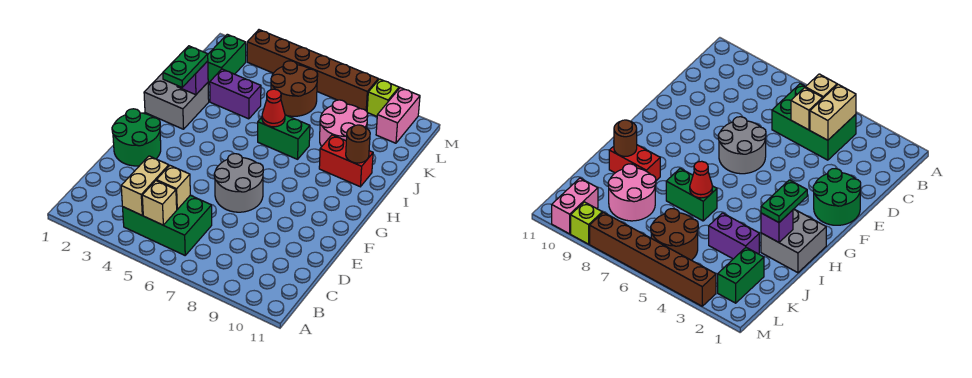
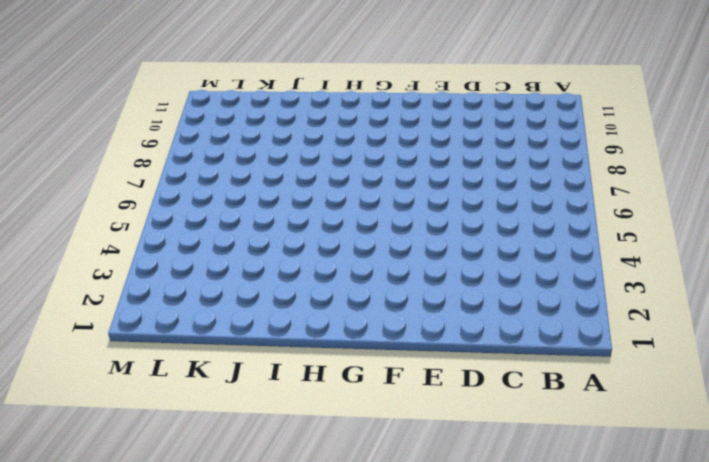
none -> green 2x3 brick [123,195,212,255]
none -> green 2x2 round brick [112,109,161,166]
none -> grey 2x2 round brick [214,154,263,212]

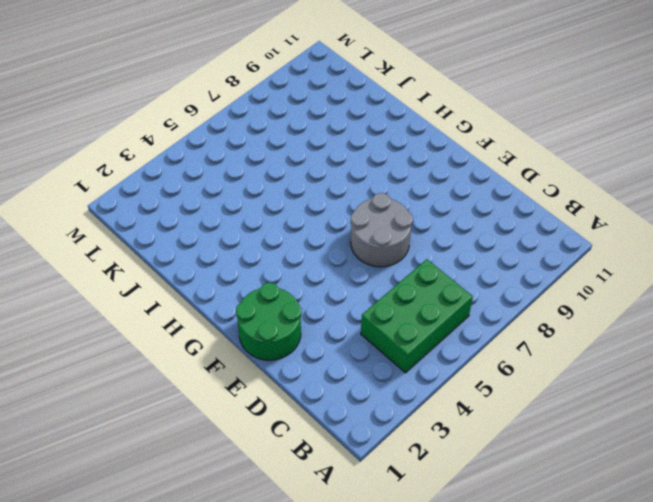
none -> grey 2x2 brick [144,73,209,129]
none -> green 1x2 brick [258,115,310,159]
none -> red 1x2 brick [319,135,373,187]

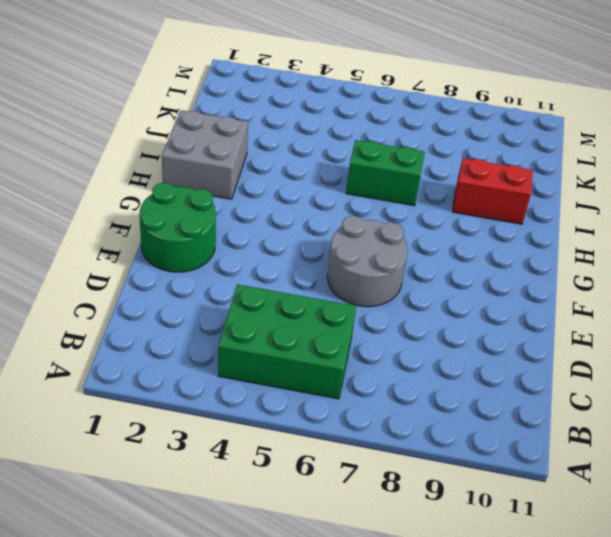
none -> purple 1x2 brick [210,69,261,119]
none -> pink 2x2 round brick [320,100,368,147]
none -> green 1x2 brick [208,34,246,83]

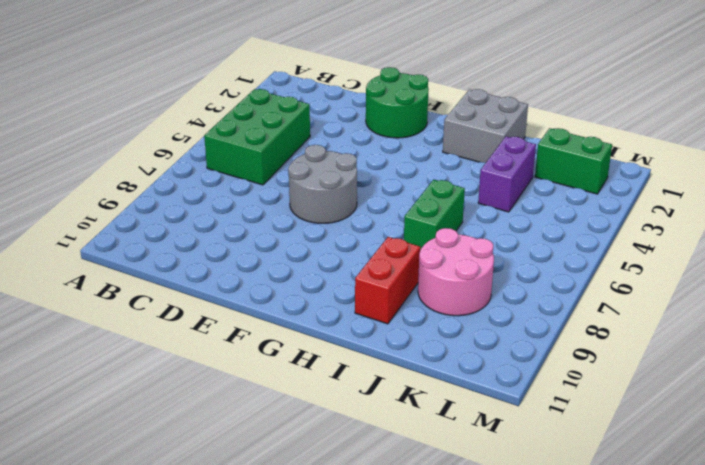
none -> brown 2x2 round brick [271,61,318,116]
none -> pink 1x2 brick [376,88,420,143]
none -> brown 1x6 brick [247,30,378,111]

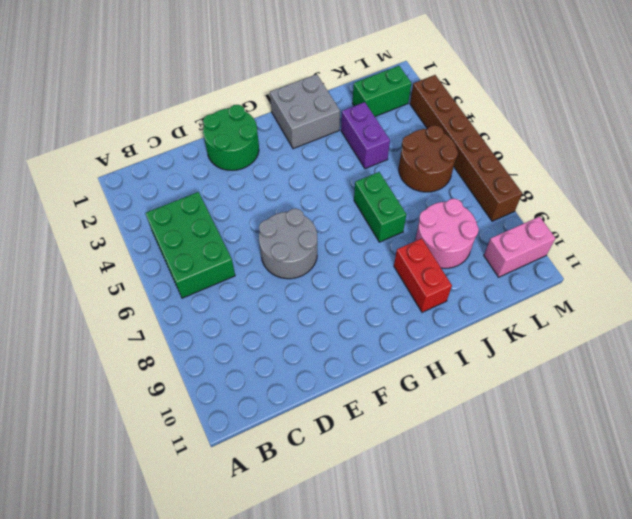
none -> lime 1x1 brick [367,79,399,116]
none -> tan 1x2 brick [121,156,169,215]
none -> tan 1x1 brick [142,181,177,225]

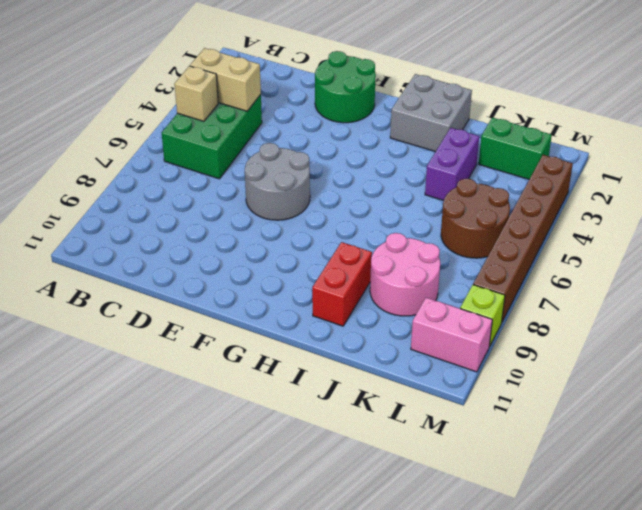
none -> green 1x2 brick [258,115,310,159]
none -> tan 1x1 brick [156,166,190,209]
none -> purple 1x1 brick [177,61,208,95]

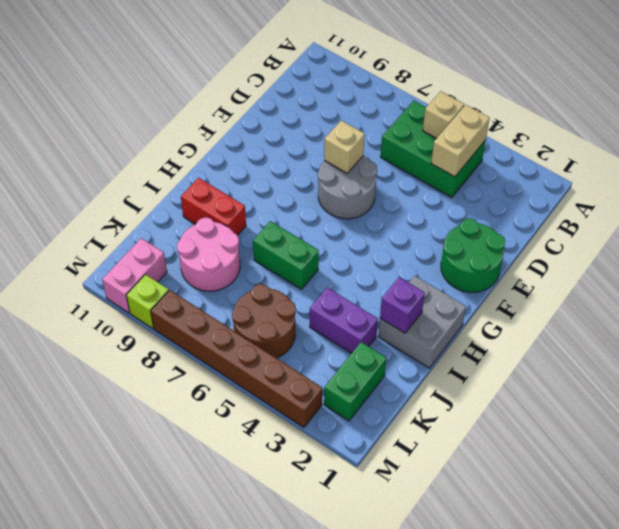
tan 1x1 brick [324,121,365,173] -> tan 1x1 brick moved to [156,166,190,209]
none -> red 1x1 cone [262,89,285,127]
none -> brown 1x1 round brick [346,125,370,163]
none -> green 1x2 plate [163,46,208,87]

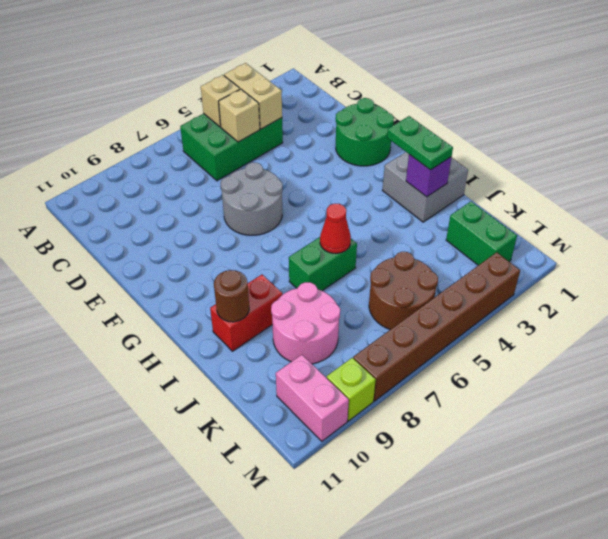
none -> purple 1x2 brick [210,69,261,119]

